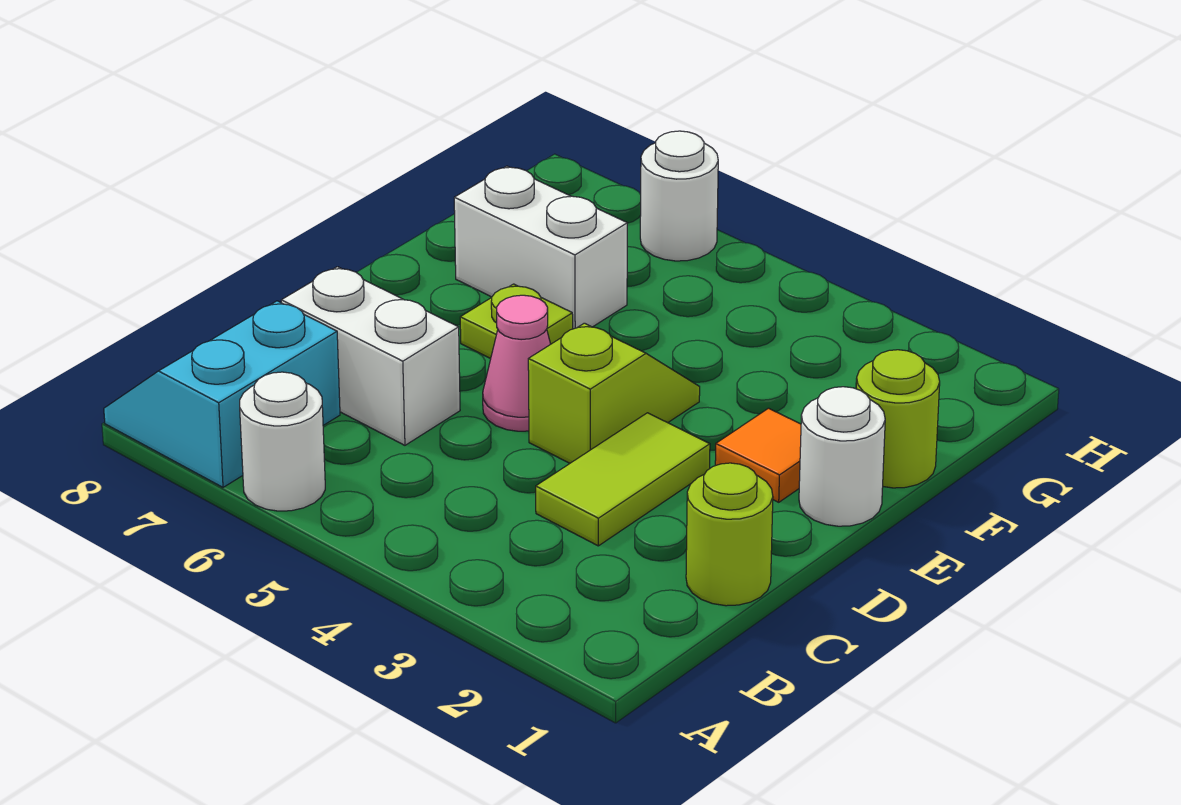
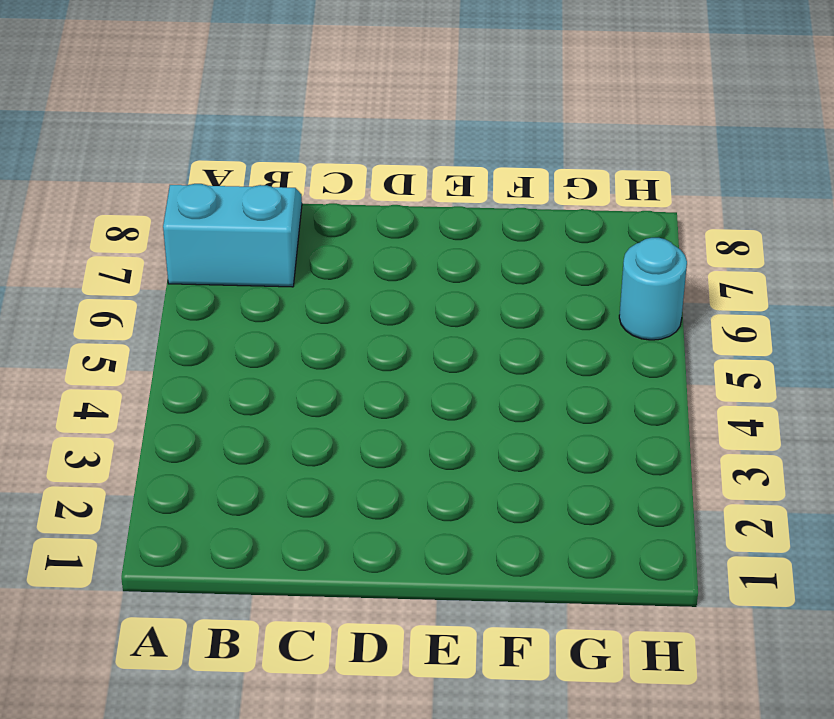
cyan 1x1 round brick [619,238,687,340] -> white 1x1 round brick [640,131,718,261]
none -> white 1x1 round brick [240,372,325,511]
none -> lime 1x1 round brick [686,463,773,606]
none -> lime 1x2 tile [536,413,710,546]

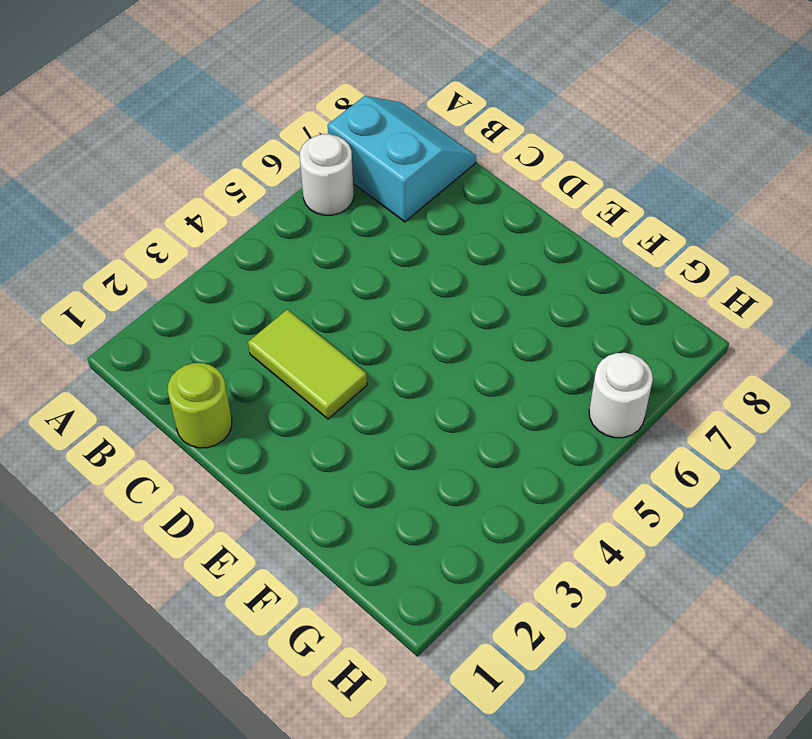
none -> white 1x2 brick [281,267,460,445]
none -> lime 1x2 slope [528,323,700,463]
none -> pink 1x1 cone [483,295,551,431]

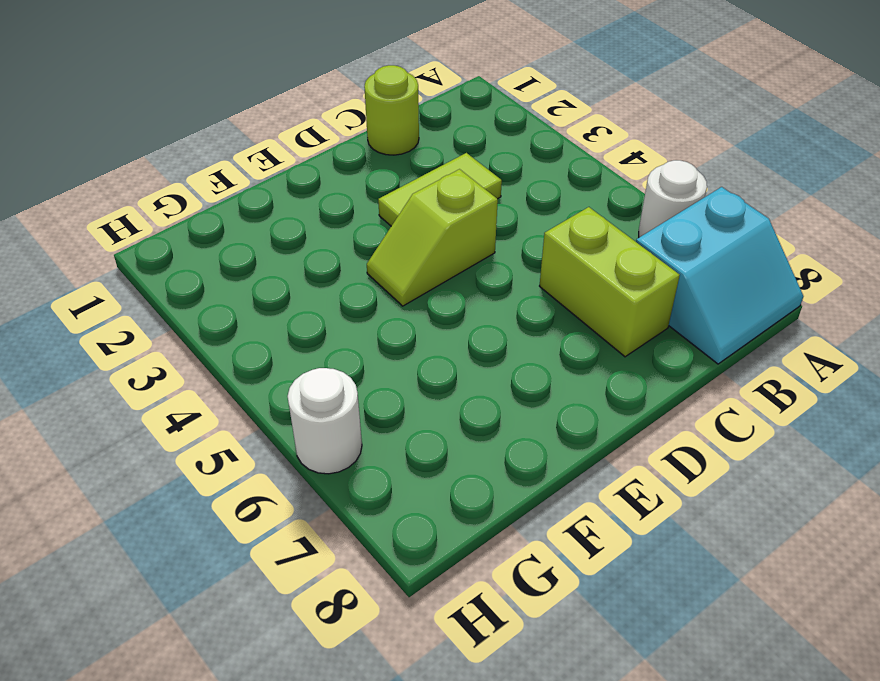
lime 1x2 brick [540,207,680,357] -> white 1x2 brick [281,267,460,445]
none -> pink 1x1 cone [483,295,551,431]
none -> white 1x1 round brick [799,387,885,526]
none -> orange 1x1 tile [715,408,801,502]

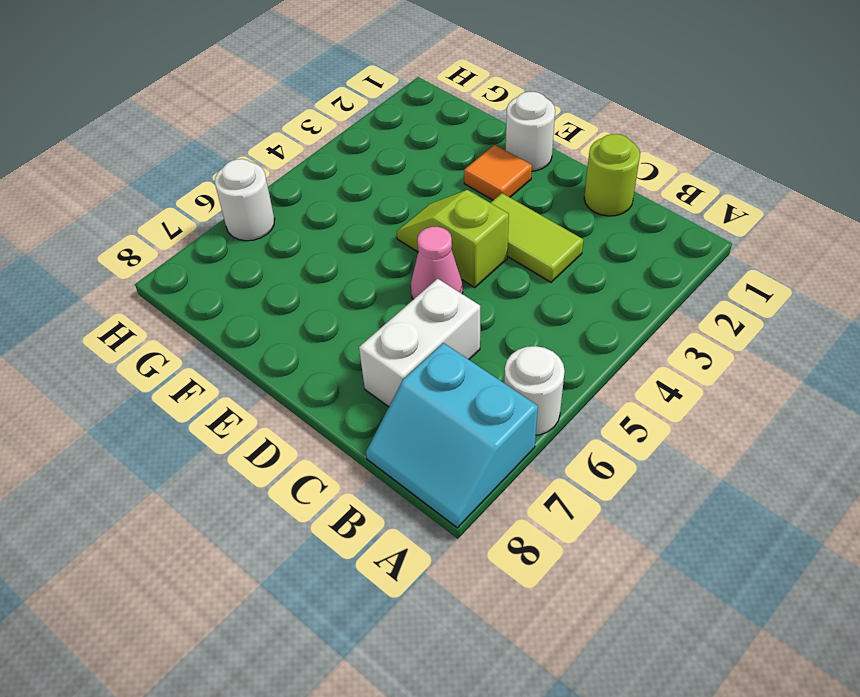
none -> lime 1x1 plate [460,284,573,359]
none -> lime 1x1 round brick [856,350,940,488]
none -> white 1x2 brick [454,166,627,329]

